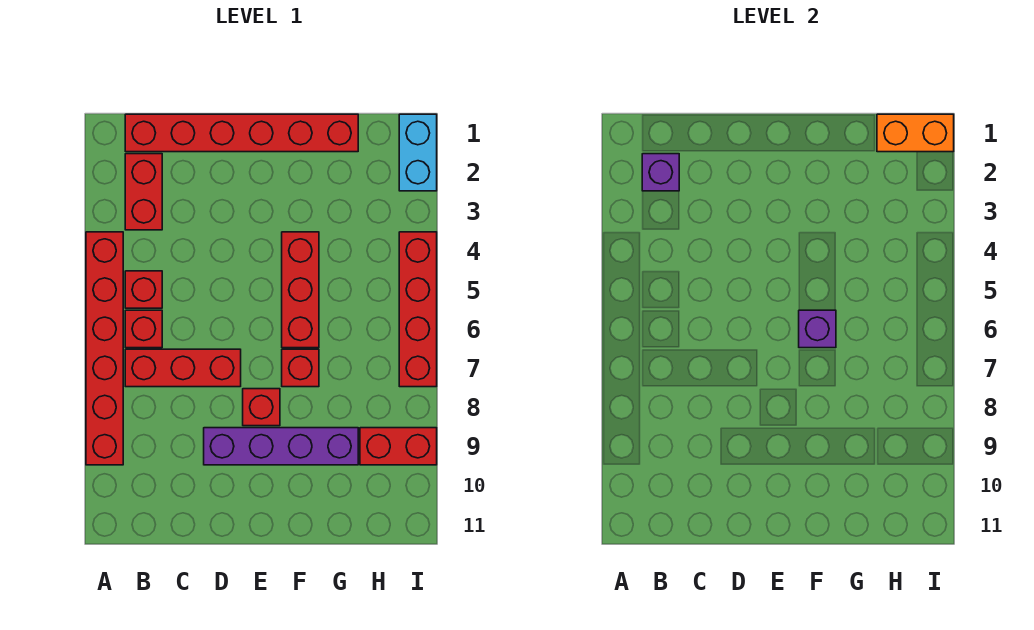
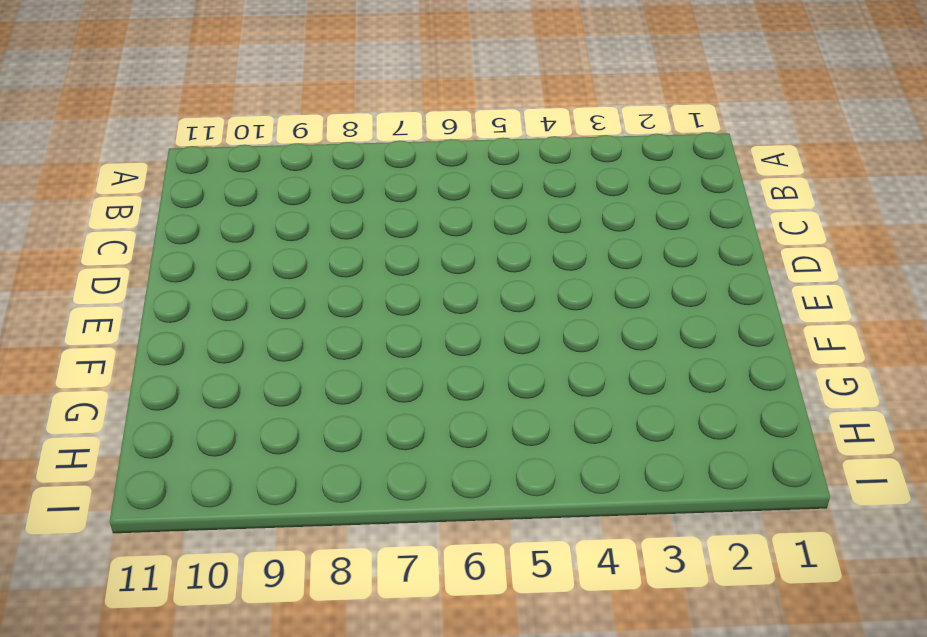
none -> red 1x6 brick [86,232,123,465]
none -> red 1x6 brick [125,114,358,152]
none -> red 1x2 brick [125,154,162,230]

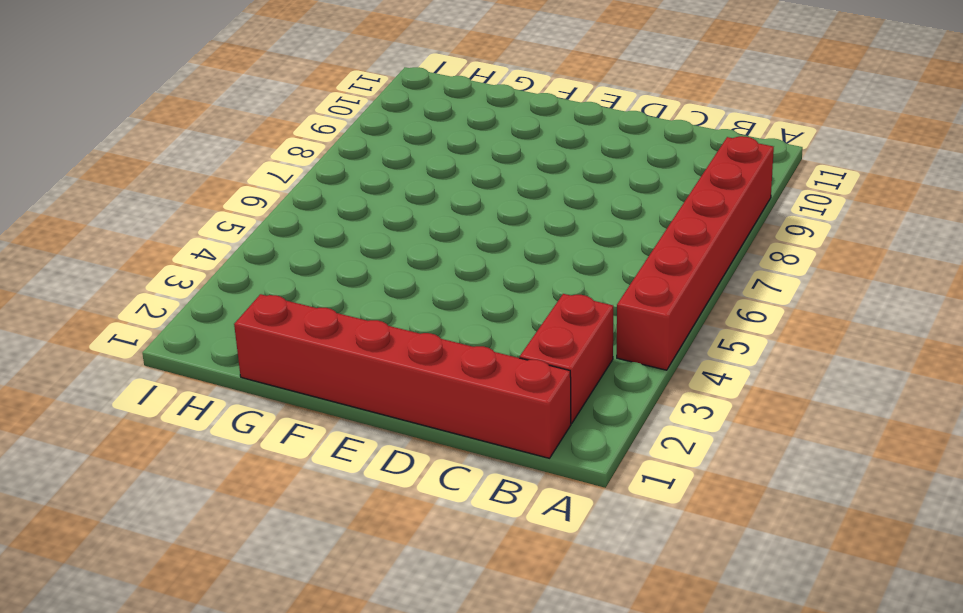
none -> red 1x1 brick [125,271,162,308]
none -> red 1x1 brick [125,310,162,348]
none -> red 1x3 brick [125,349,241,387]

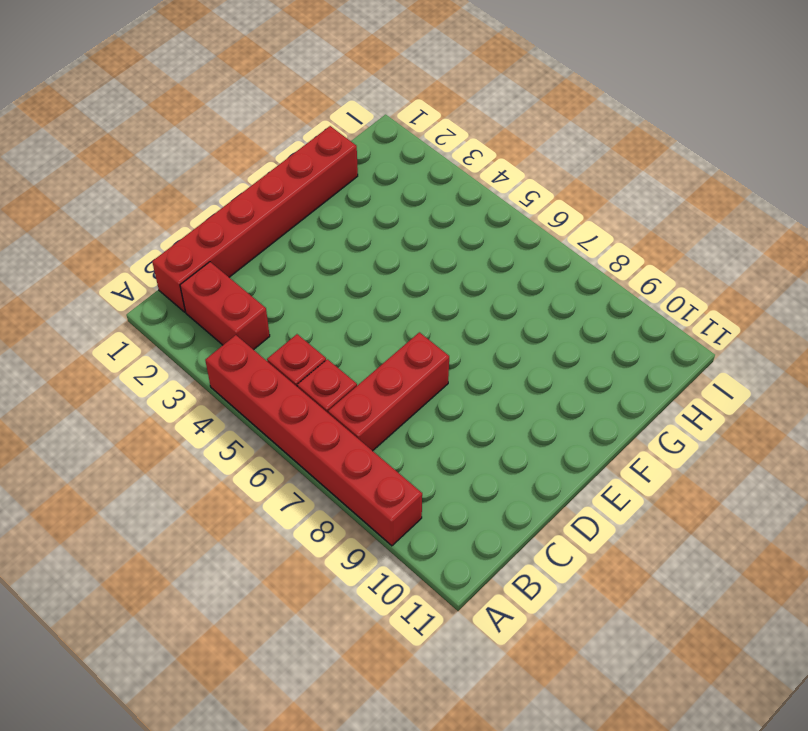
none -> purple 1x4 brick [204,428,358,465]
none -> red 1x1 brick [243,389,280,426]
none -> red 1x3 brick [282,232,319,348]

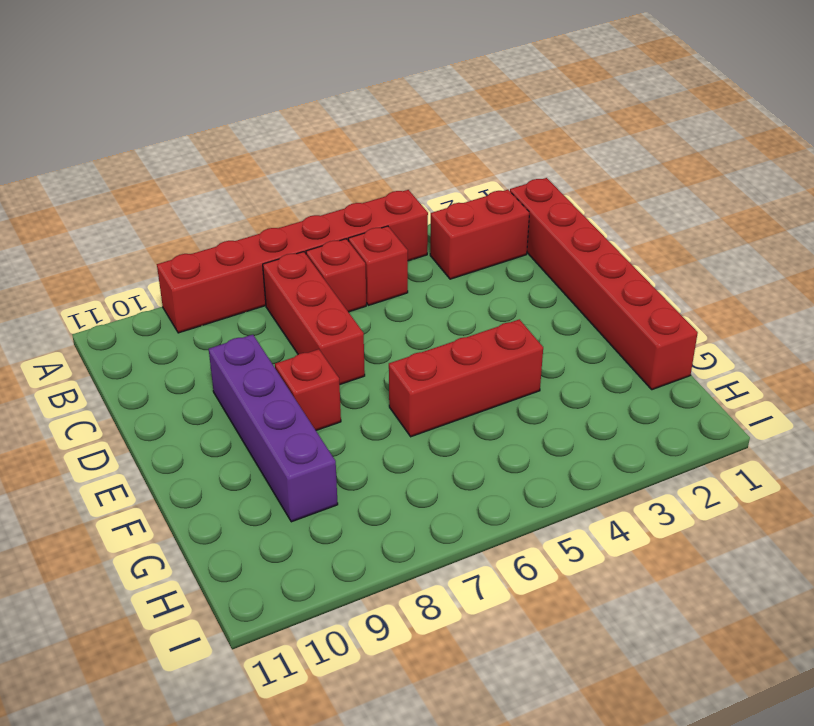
none -> red 1x1 brick [282,349,319,387]
none -> red 1x2 brick [360,428,437,465]
none -> cyan 1x2 brick [399,114,437,191]

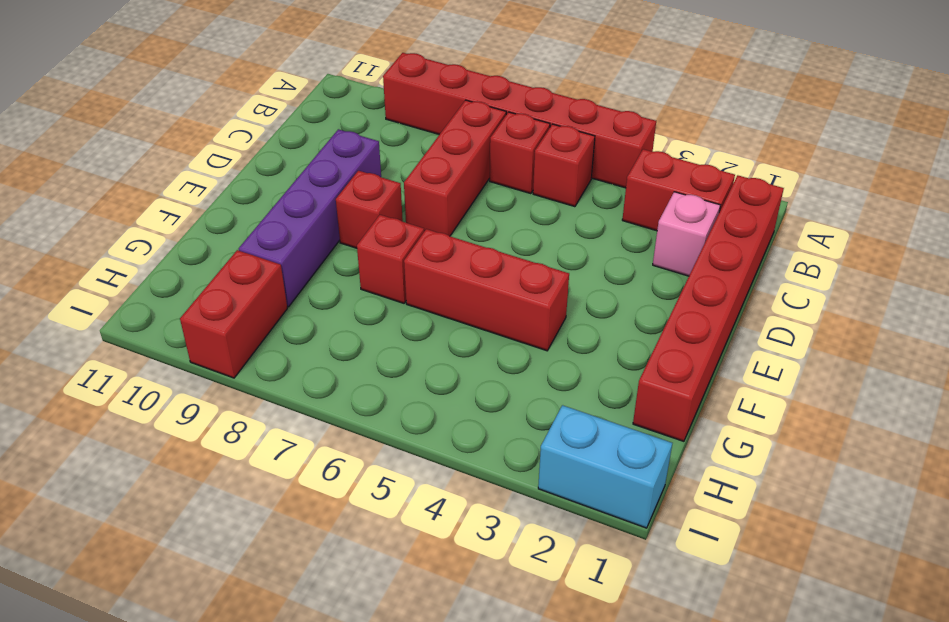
pink 1x1 brick [653,192,720,276] -> none
none -> red 1x4 brick [399,232,437,387]
none -> purple 1x1 brick [642,154,679,191]
none -> purple 1x1 brick [799,310,836,348]

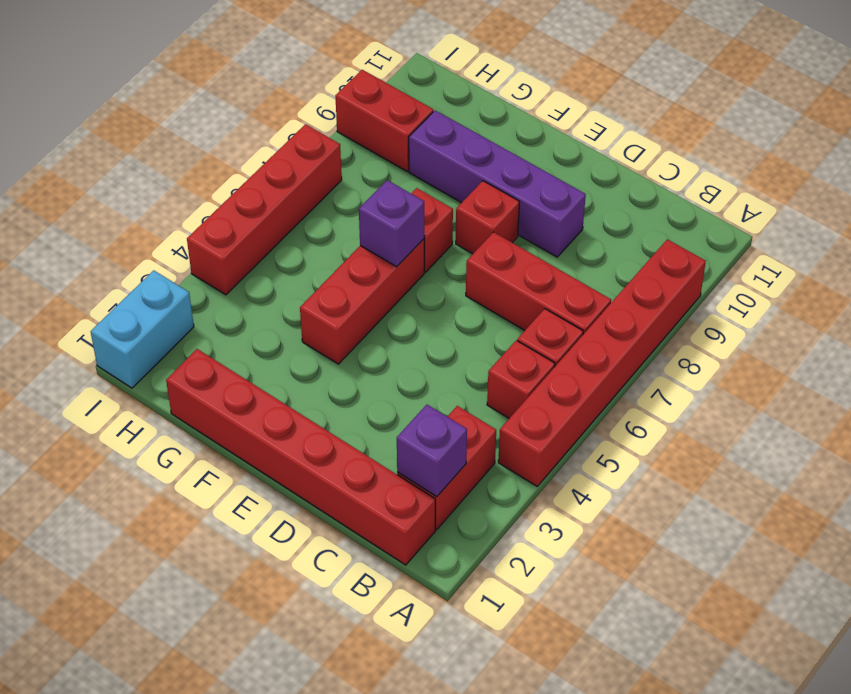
none -> orange 1x2 brick [877,114,954,152]

